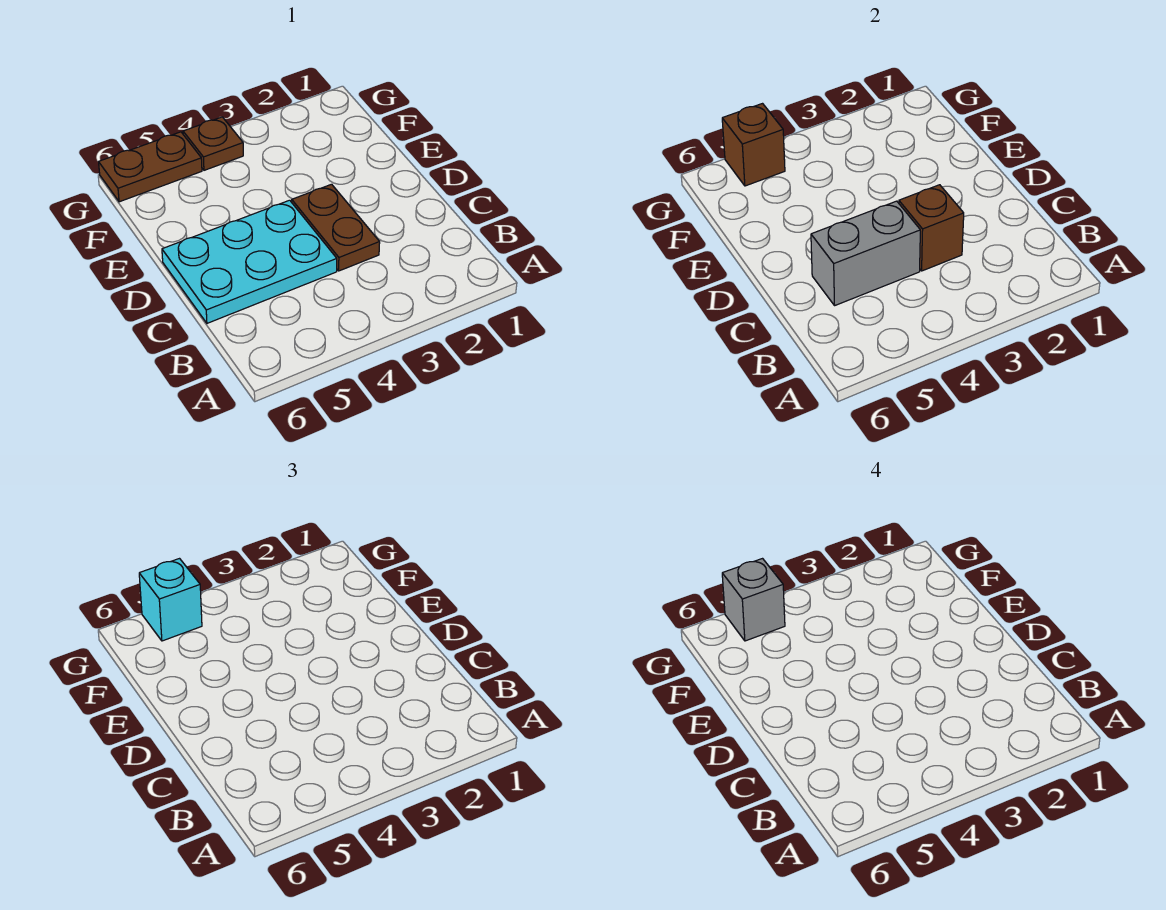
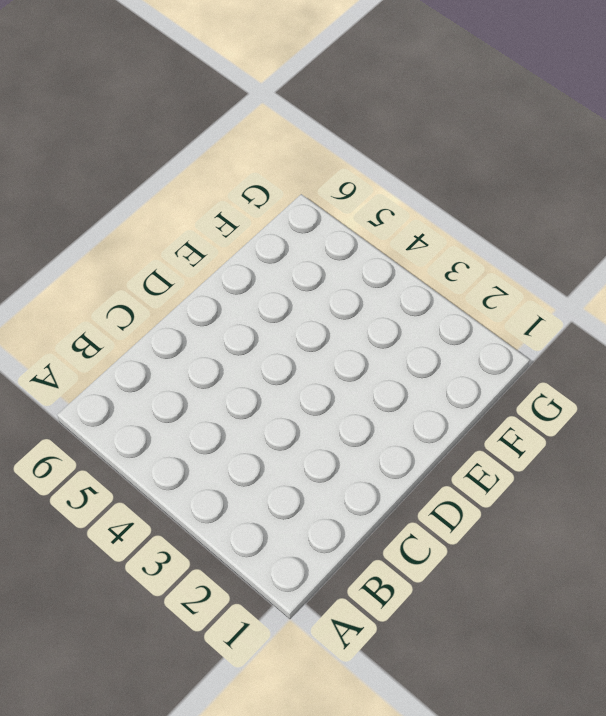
none -> brown 1x2 plate [292,184,380,271]
none -> cyan 2x3 plate [162,200,337,323]

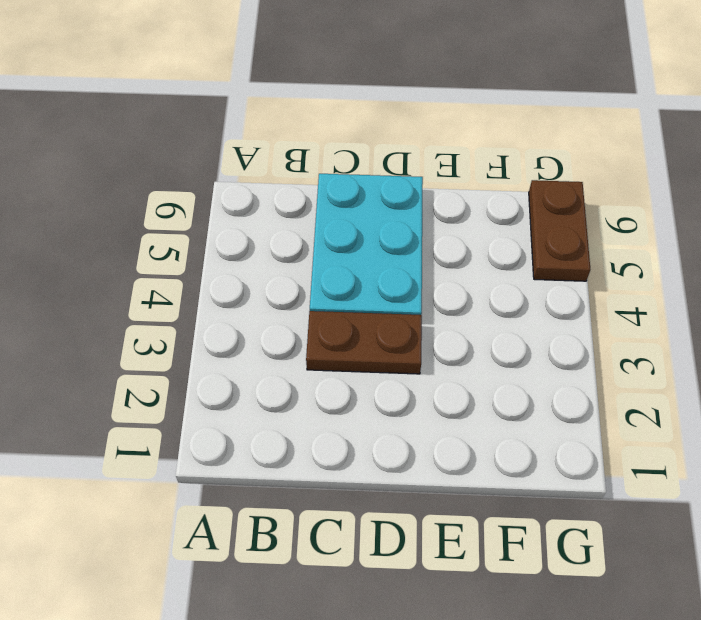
none -> brown 1x1 plate [183,117,243,170]
none -> brown 1x1 brick [899,185,964,271]

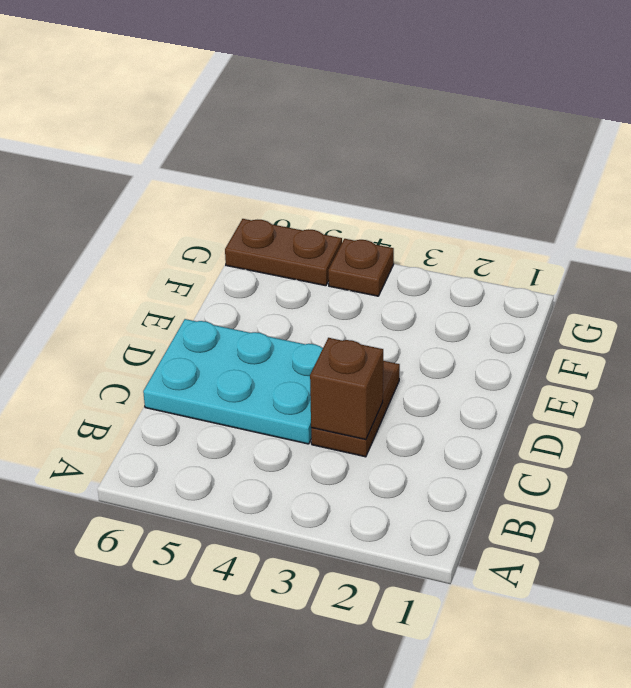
none -> grey 1x2 brick [811,201,920,305]
none -> brown 1x1 brick [722,104,785,186]

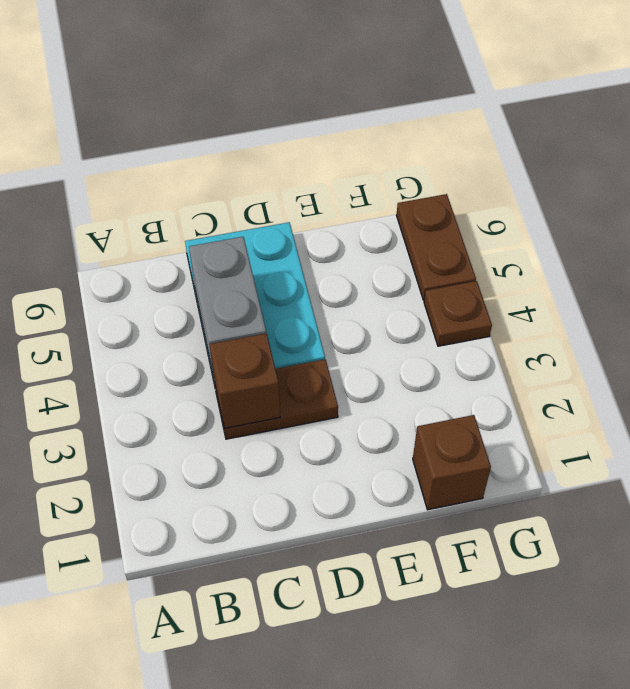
brown 1x1 brick [413,415,491,510] -> brown 1x1 brick moved to [722,104,785,186]
none -> cyan 1x1 brick [139,559,202,641]
none -> grey 1x1 brick [722,559,785,641]

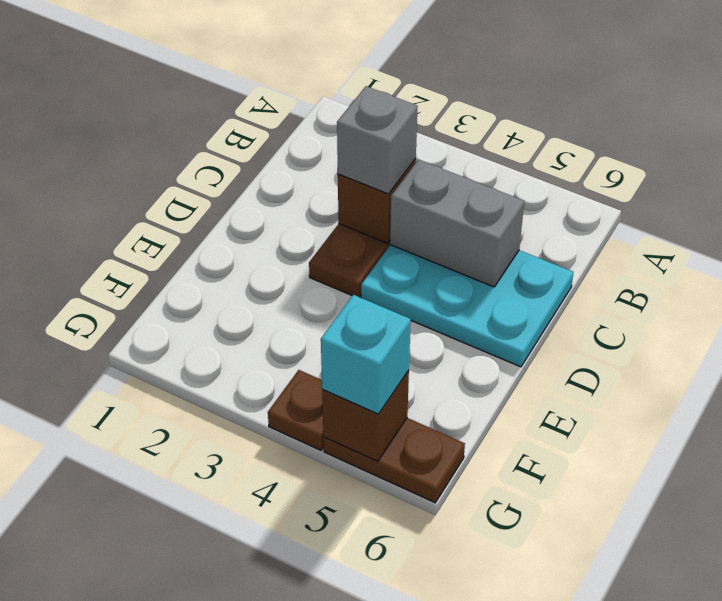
grey 1x1 brick [337,86,418,194] -> grey 1x1 brick moved to [722,559,785,641]

